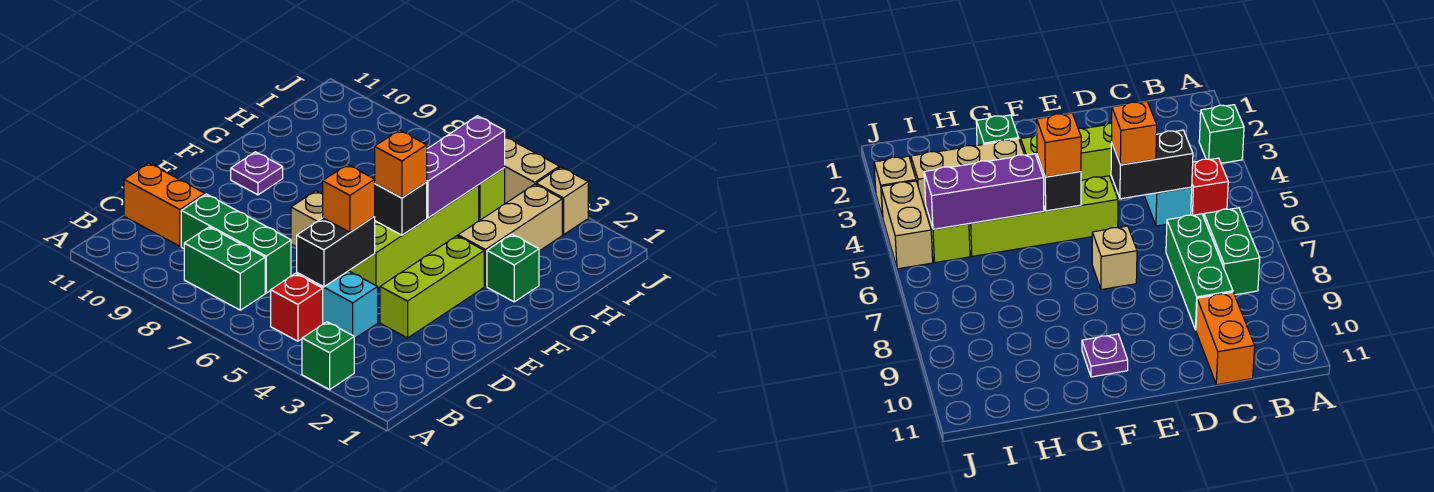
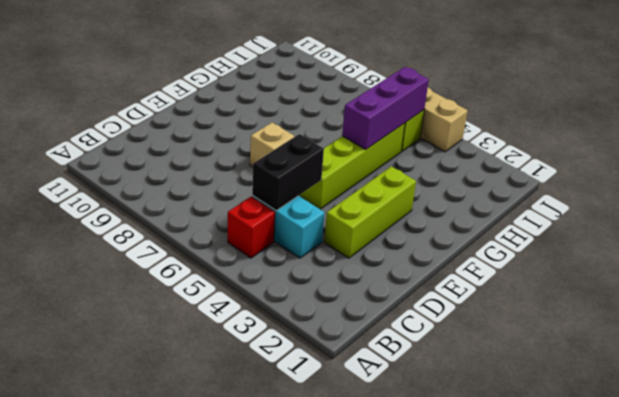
none -> green 1x1 brick [302,322,354,390]
none -> green 1x2 brick [184,227,265,310]
none -> green 1x3 brick [181,194,291,293]

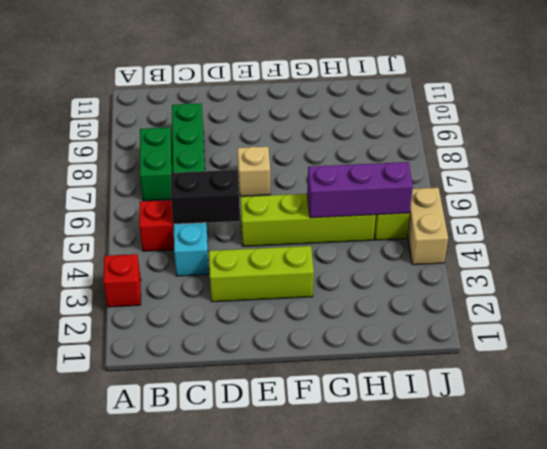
red 1x1 brick [104,254,141,307] -> green 1x1 brick [302,322,354,390]
none -> orange 1x2 brick [124,163,205,246]
none -> purple 1x1 plate [231,152,283,195]
none -> green 1x1 brick [487,234,539,302]

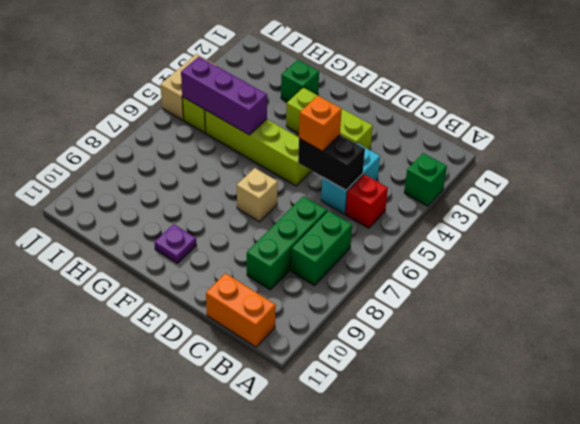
orange 1x2 brick [206,273,276,347] -> orange 1x2 brick turned to [124,163,205,246]
none -> tan 1x3 brick [458,184,562,286]
none -> tan 1x1 brick [536,167,588,235]
none -> black 1x1 brick [374,182,427,235]

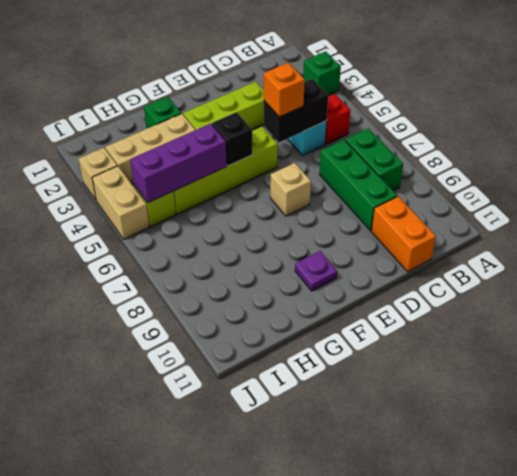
none -> orange 1x1 brick [375,130,427,198]

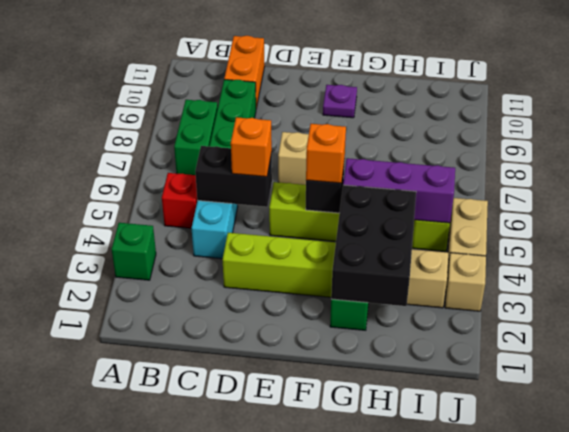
black 2x3 brick [331,185,416,306] -> none

